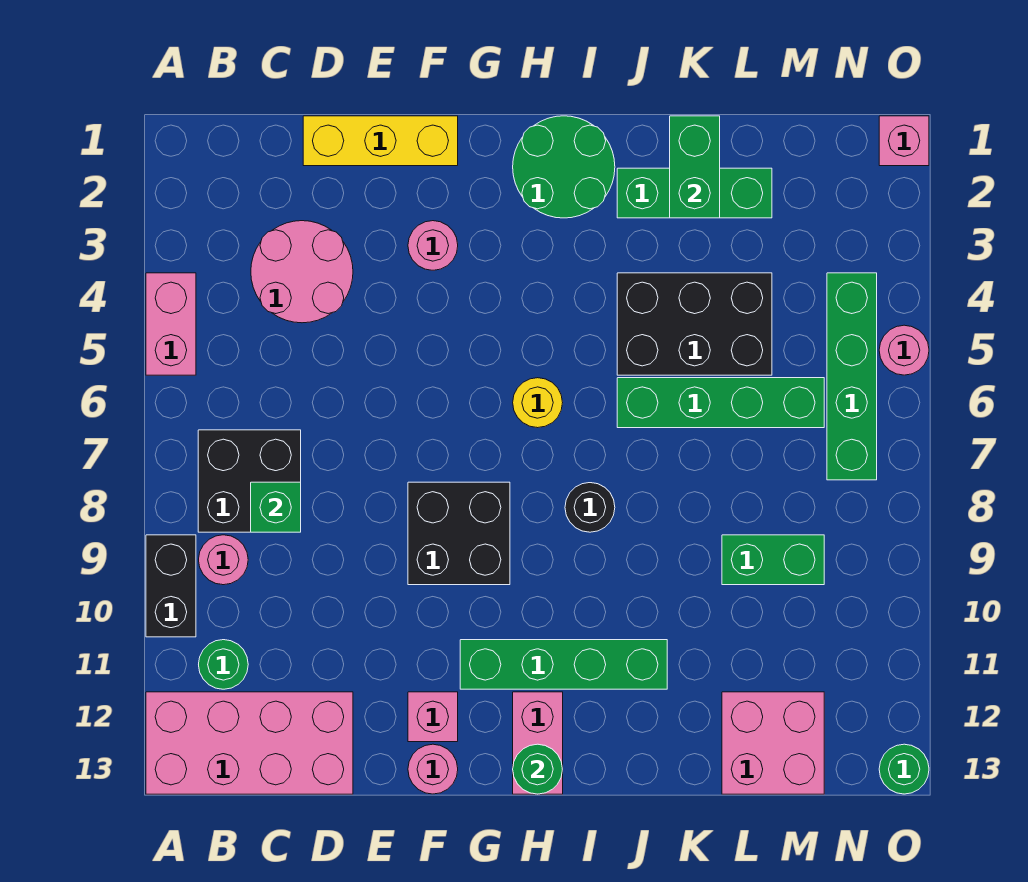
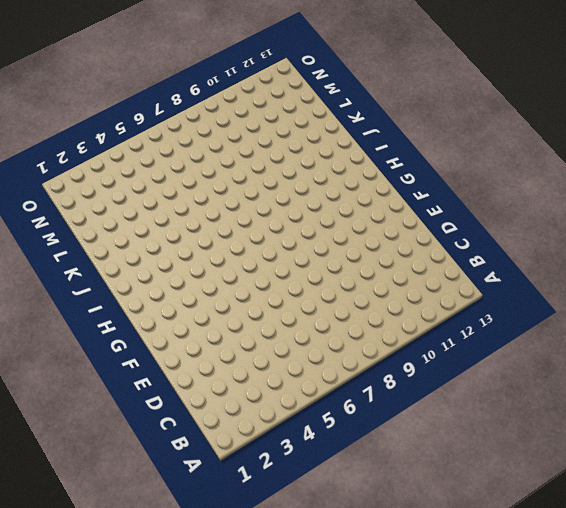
none -> pink 1x2 brick [146,273,196,375]
none -> black 1x2 brick [146,535,196,637]
none -> pink 2x4 brick [146,692,353,794]

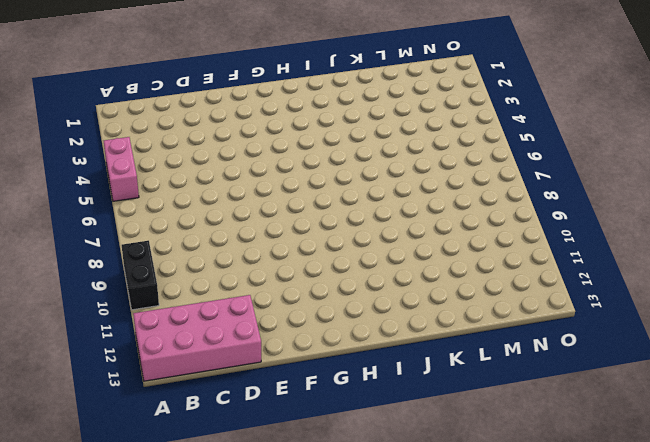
none -> black 2x2 brick [198,430,301,532]
none -> pink 1x1 round brick [199,535,248,585]
none -> green 1x1 round brick [199,640,248,689]

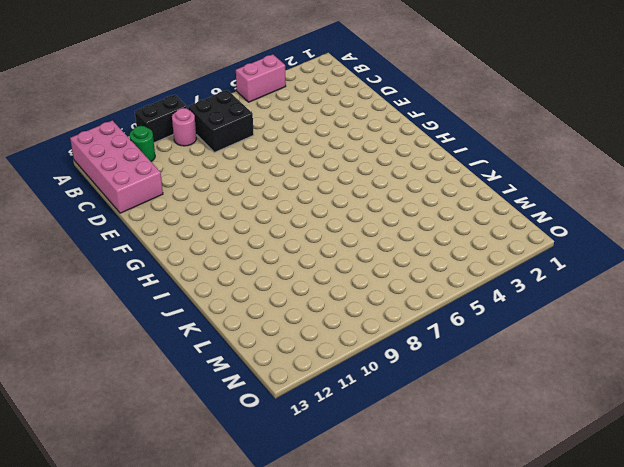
none -> pink 2x2 round brick [251,221,353,323]
none -> yellow 1x3 brick [303,116,458,166]
none -> pink 1x1 round brick [408,221,458,270]

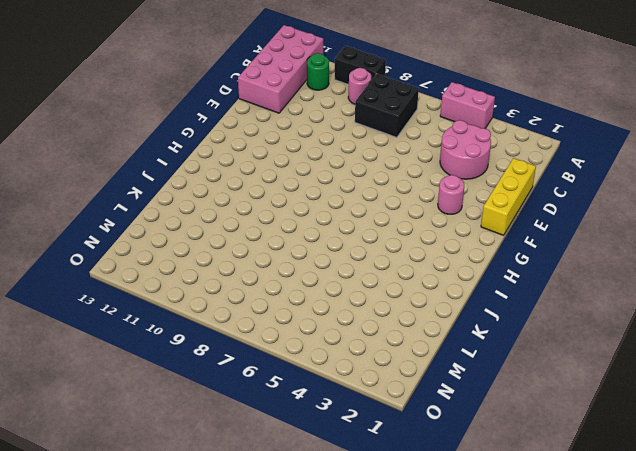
none -> black 2x2 brick [408,482,510,585]
none -> pink 1x1 brick [408,692,458,742]
none -> pink 1x1 round brick [408,744,458,794]

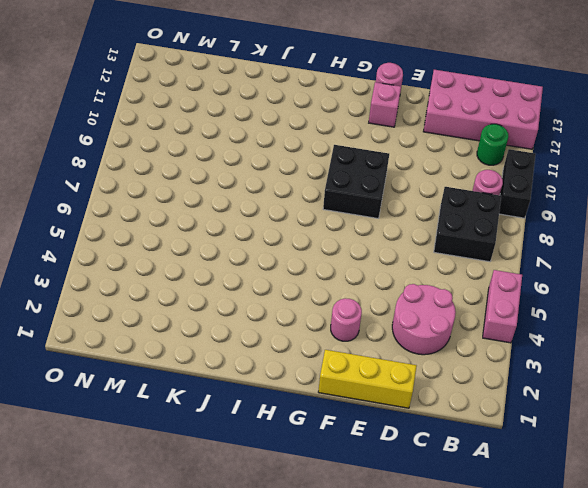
none -> green 1x4 brick [460,640,667,689]
none -> green 2x2 round brick [513,116,615,218]
none -> yellow 1x1 round brick [513,378,563,428]

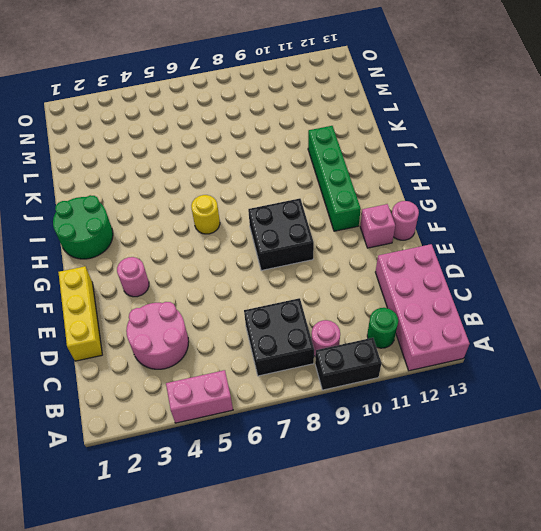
none -> pink 1x2 brick [513,692,563,794]
none -> black 1x1 round brick [565,483,615,532]
none -> green 1x3 brick [617,168,772,218]

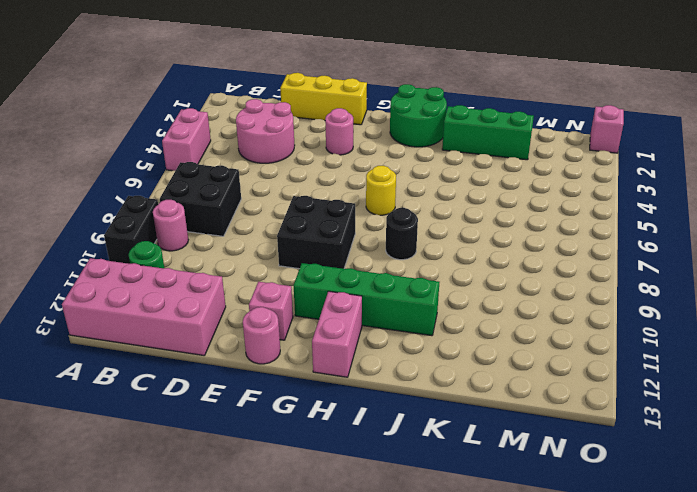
none -> black 2x3 brick [617,273,772,375]
none -> green 1x4 brick [617,378,824,428]
none -> green 1x2 brick [722,535,824,585]

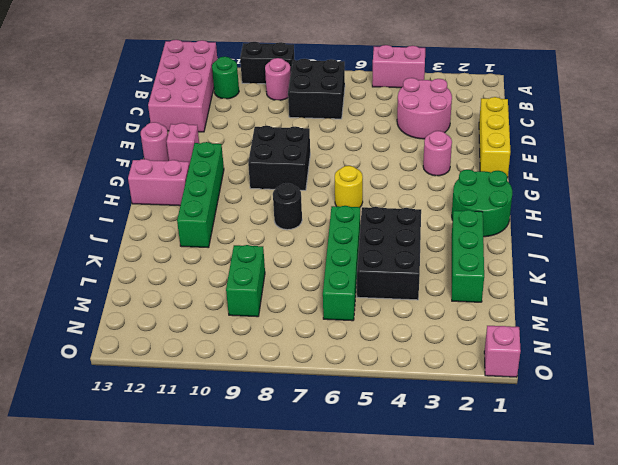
none -> pink 2x2 brick [722,692,824,794]
none -> green 1x4 brick [827,273,877,480]
none -> pink 1x1 round brick [879,325,929,375]

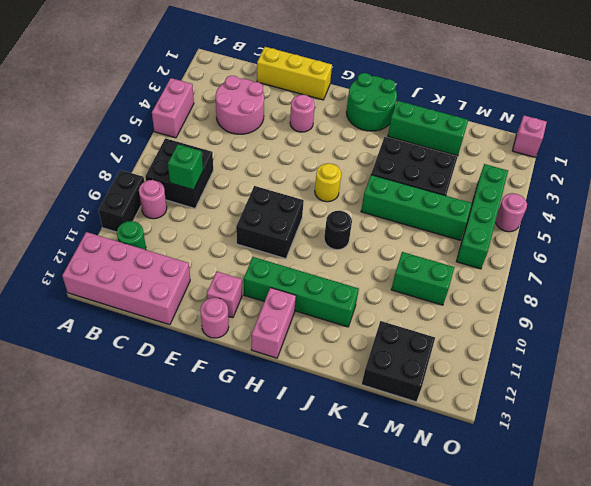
black 2x2 brick [362,321,435,402] -> pink 2x2 brick [722,692,824,794]
none -> green 1x1 round brick [879,744,929,794]
none -> green 1x1 round brick [513,744,563,794]
none -> green 1x2 brick [670,116,720,218]

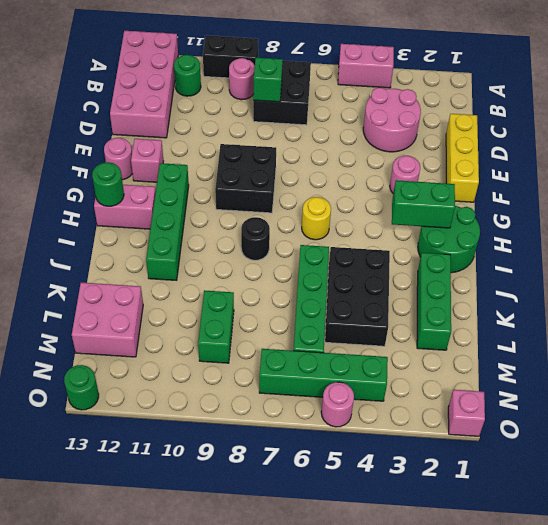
green 1x2 brick [392,180,455,228] -> green 1x2 brick moved to [670,116,720,218]

